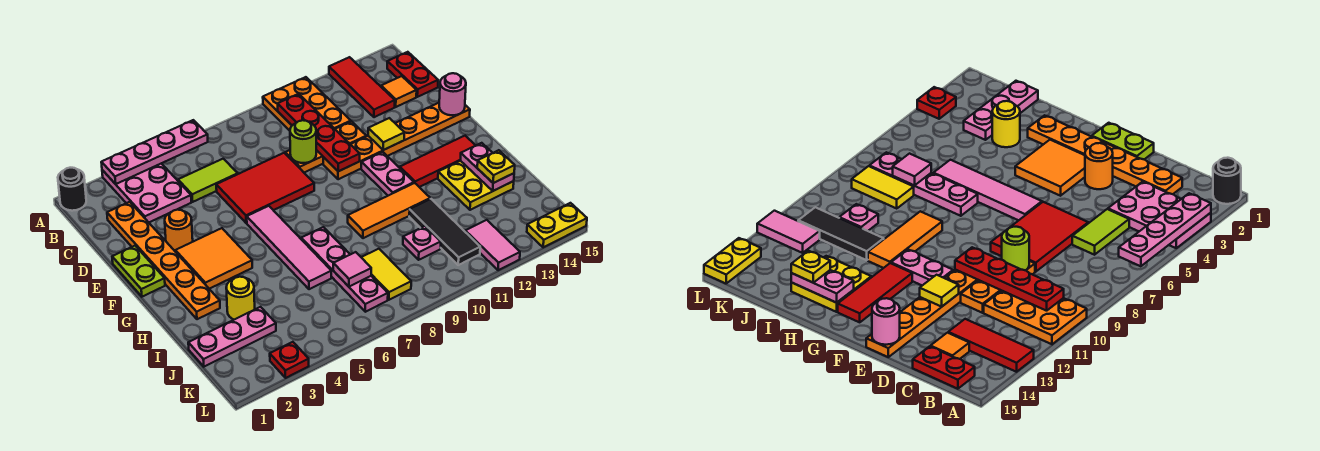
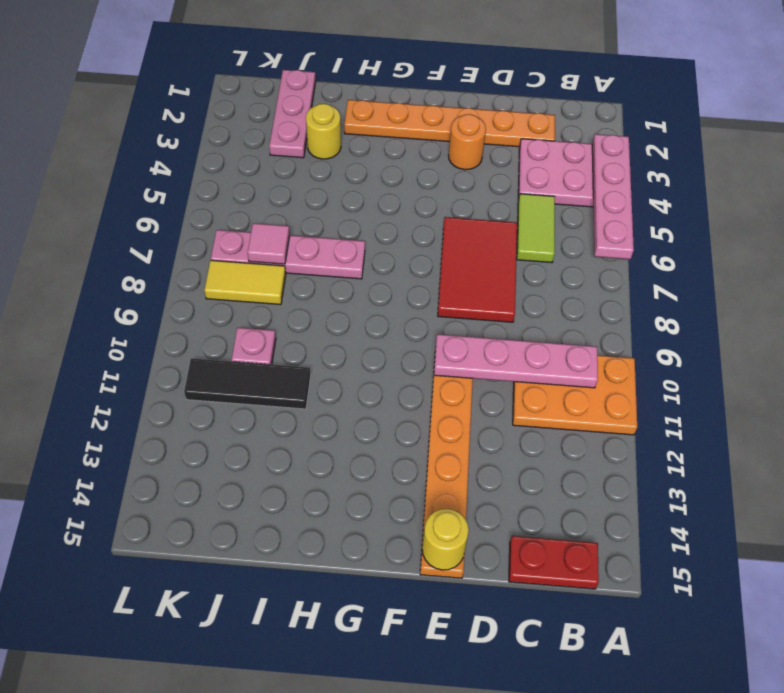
pink 1x4 plate [434,334,598,388] -> red 1x4 plate [278,94,360,171]
yellow 1x1 round brick [422,509,469,570] -> pink 1x1 round brick [439,73,466,115]
none -> black 1x1 round brick [58,168,86,211]
none -> red 1x3 tile [329,57,395,117]
none -> orange 1x1 tile [381,76,417,107]
none -> orange 1x3 plate [285,121,366,172]

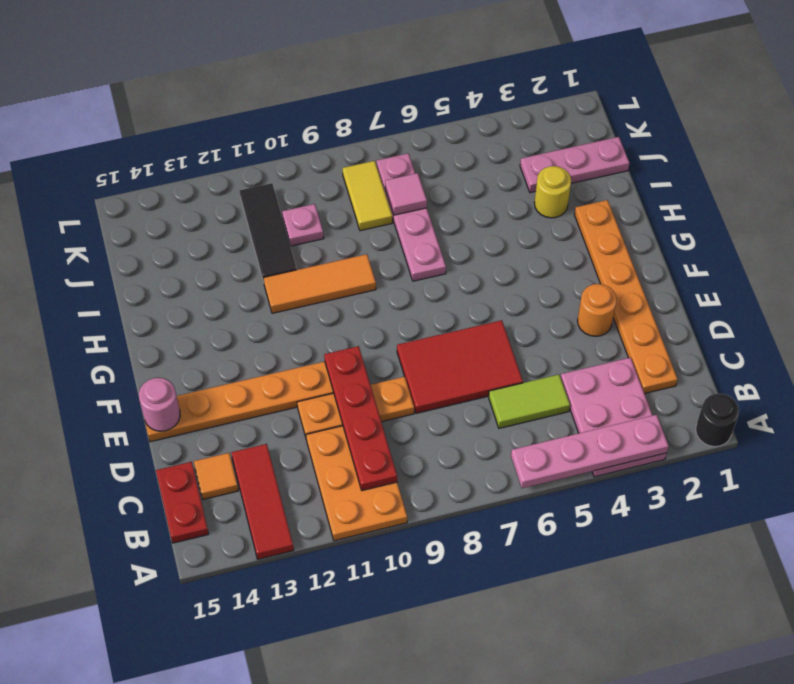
none -> lime 1x2 plate [112,246,165,297]
none -> orange 2x2 tile [175,228,252,289]
none -> pink 1x4 tile [247,206,331,289]
none -> pink 1x2 plate [361,152,414,196]

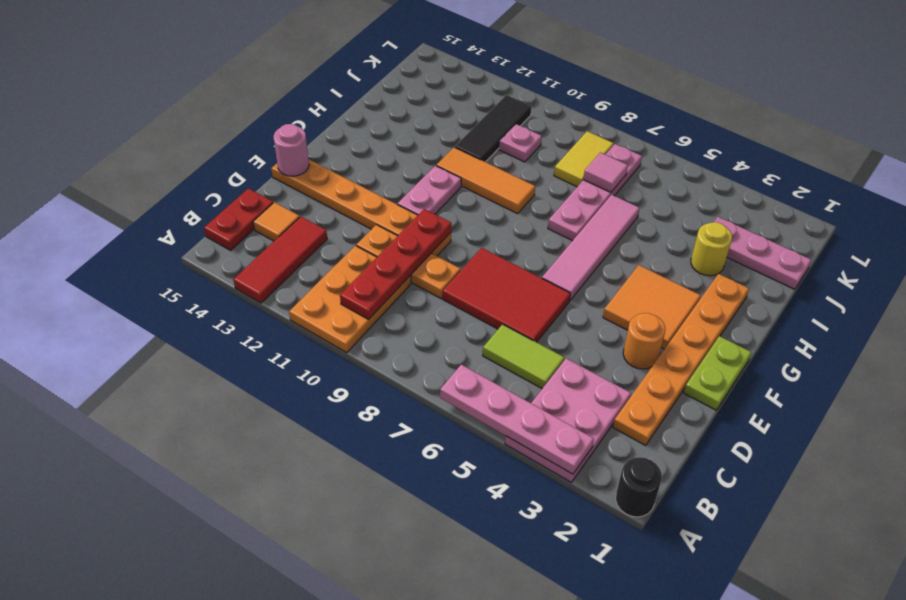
none -> red 1x3 tile [400,136,476,187]
none -> yellow 2x2 plate [438,161,514,210]
none -> pink 1x2 tile [465,220,520,270]
none -> red 1x1 plate [270,342,309,378]

